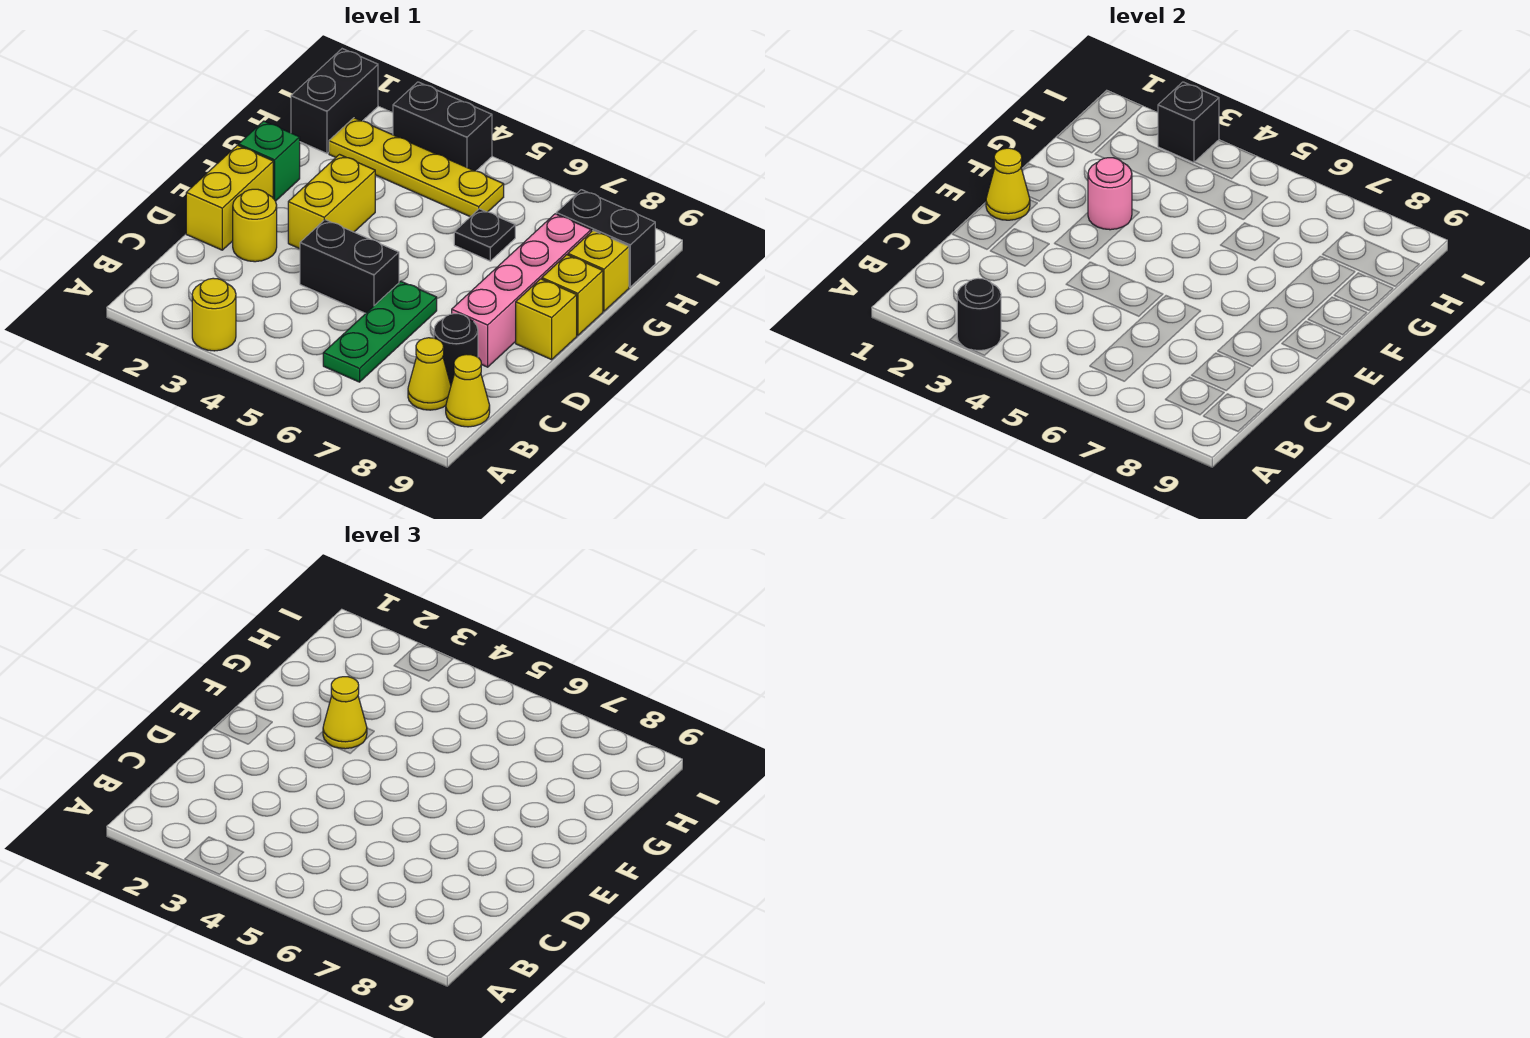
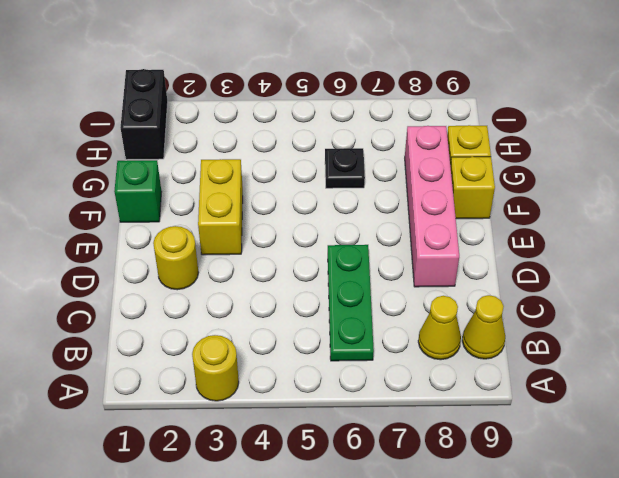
none -> black 1x1 round brick [434,314,478,384]
none -> yellow 1x2 brick [186,145,273,250]
none -> black 1x2 brick [300,220,399,313]

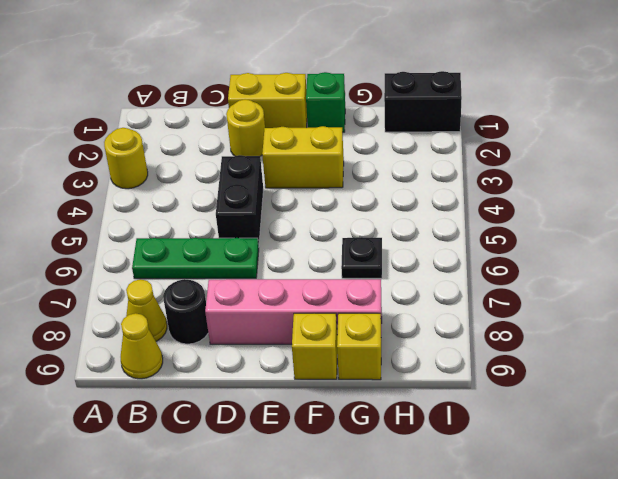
none -> yellow 1x1 brick [516,279,577,360]
none -> yellow 1x4 plate [329,118,504,217]
none -> black 1x2 brick [556,190,655,287]

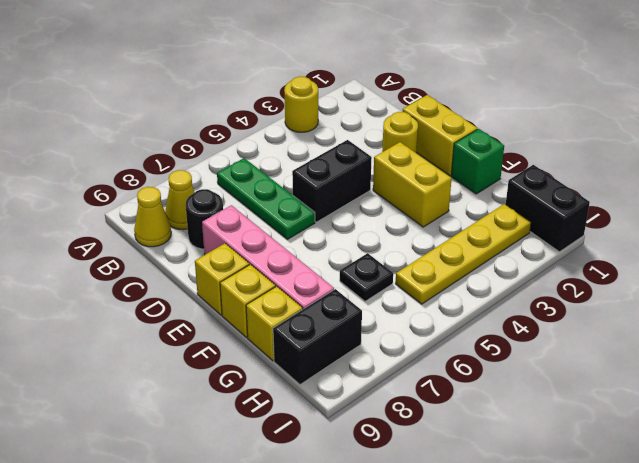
none -> black 1x2 brick [393,82,492,171]
none -> black 1x1 round brick [957,278,1001,350]
none -> yellow 1x1 cone [986,148,1030,220]

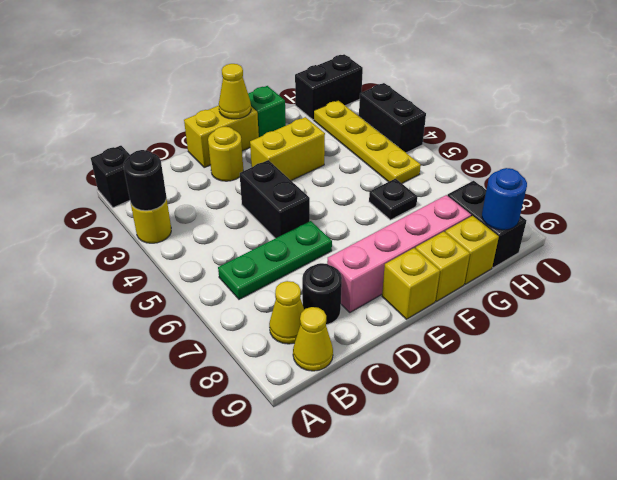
black 1x1 brick [91,146,130,208] -> black 1x1 brick moved to [1158,82,1219,163]
blue 1x1 round brick [482,168,527,230] -> none
none -> pink 1x1 round brick [1088,158,1132,230]
none -> yellow 1x1 cone [323,677,367,749]

